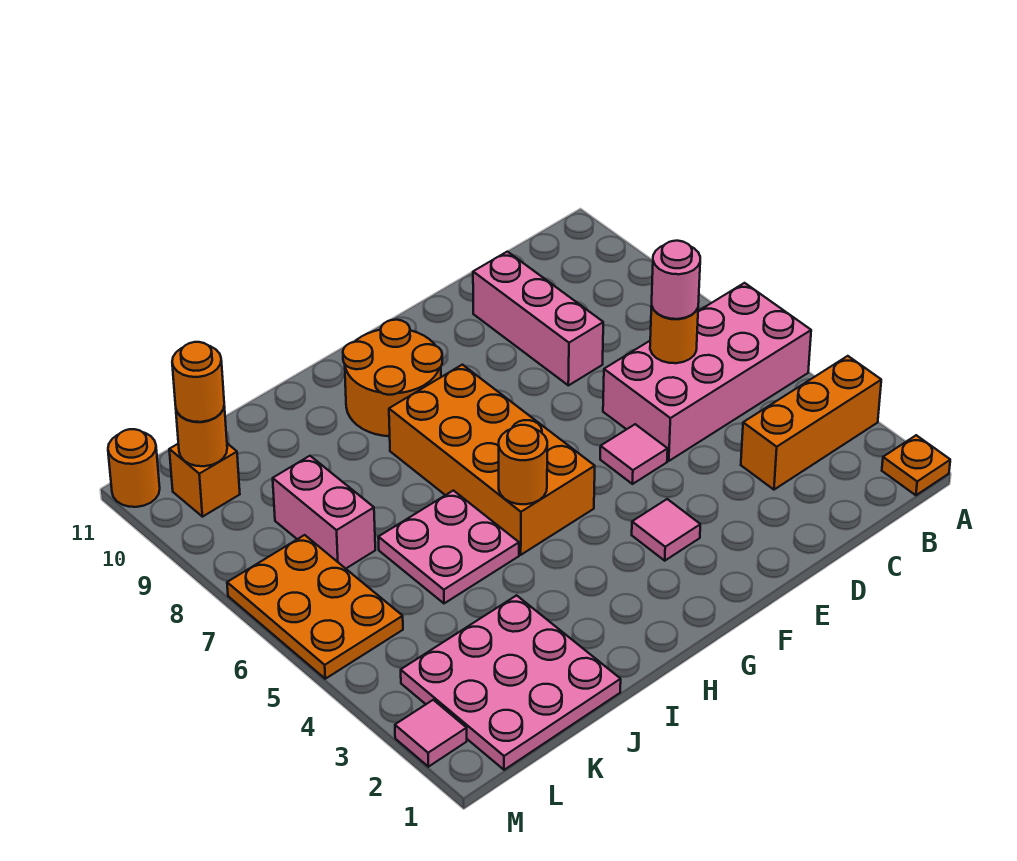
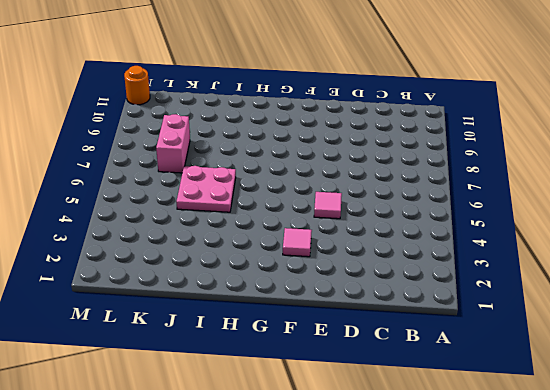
none -> orange 1x1 plate [882,435,950,495]
none -> orange 1x3 brick [741,356,881,490]
none -> pink 2x4 brick [603,283,811,461]

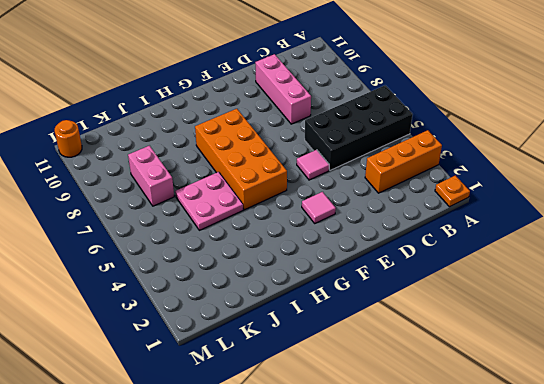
black 2x4 brick [305,85,413,170] -> pink 2x4 brick [603,283,811,461]
none -> orange 2x2 round brick [343,320,442,436]
none -> pink 3x3 plate [401,595,621,770]
none -> orange 2x3 plate [227,535,403,679]

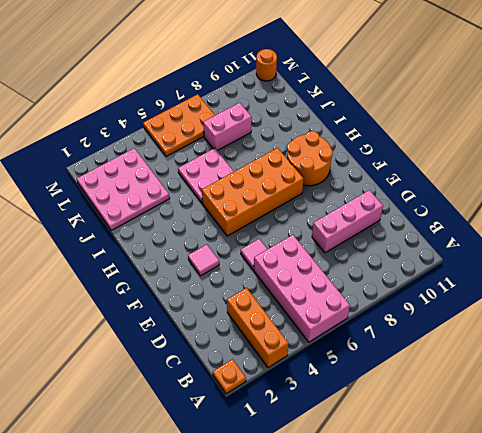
none -> orange 1x1 brick [169,444,240,517]
none -> pink 1x1 tile [395,700,467,767]
none -> orange 1x1 round brick [650,306,698,363]

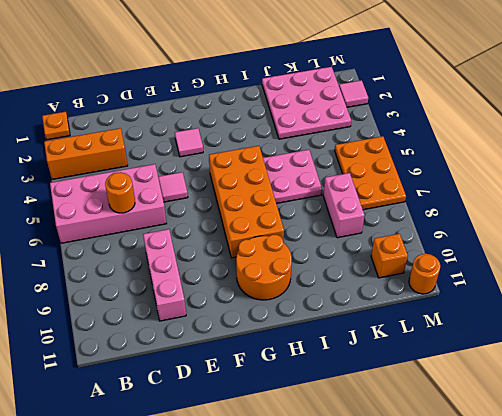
none -> orange 1x1 round brick [499,425,547,504]
none -> orange 1x1 round brick [176,406,227,466]
none -> pink 1x1 round brick [652,241,700,319]

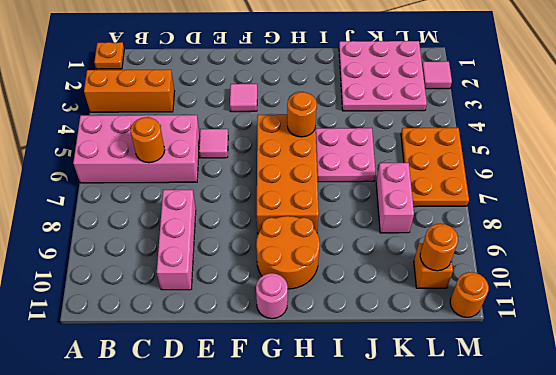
pink 1x1 round brick [256,273,288,319] -> pink 1x1 round brick moved to [652,241,700,319]
none -> orange 1x1 round brick [172,342,224,422]

